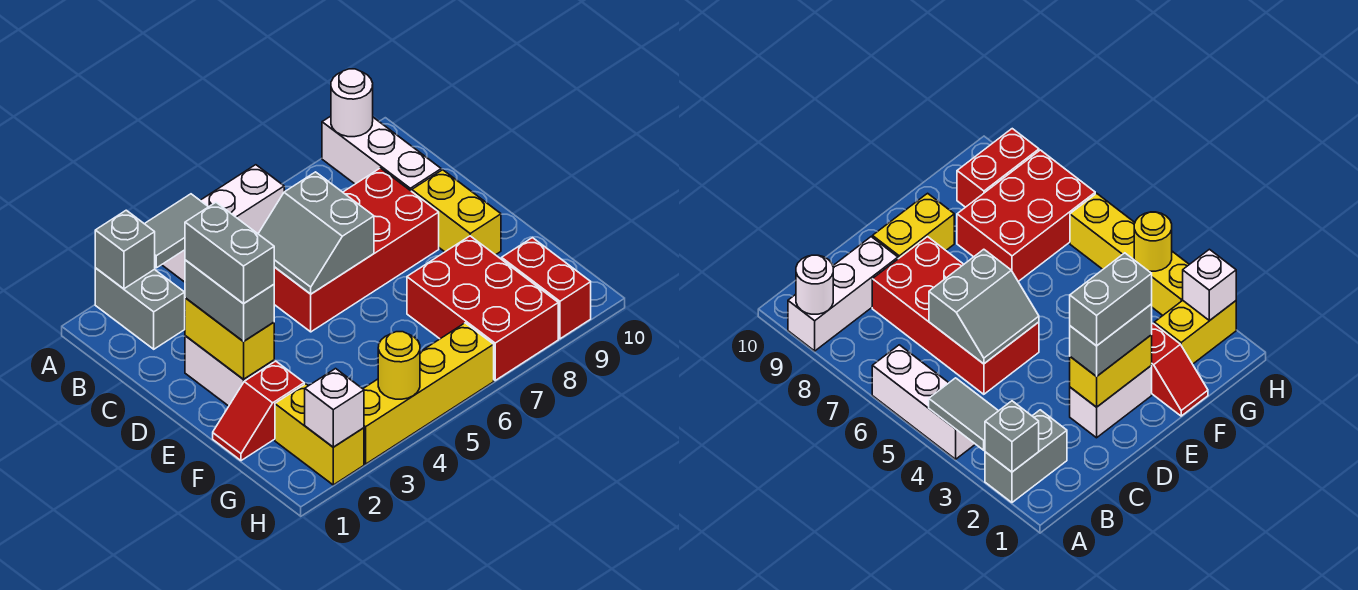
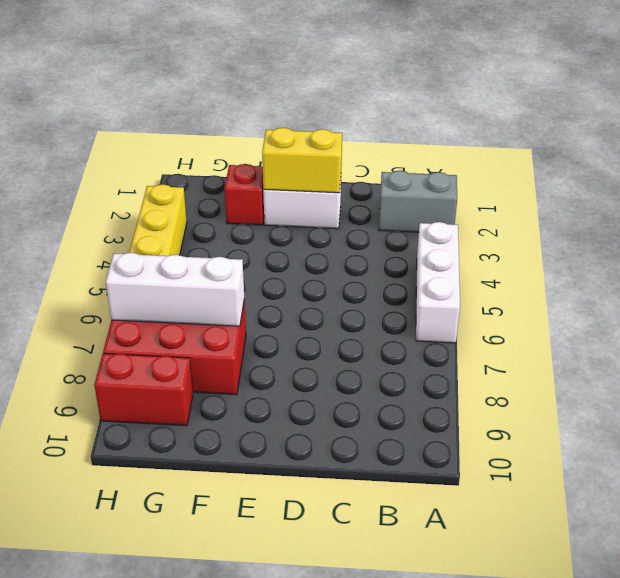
white 1x3 brick [106,253,244,326] -> white 1x3 brick moved to [322,116,441,191]
none -> red 2x4 brick [274,168,439,332]
none -> yellow 1x2 brick [412,170,501,255]
none -> yellow 1x2 brick [275,384,364,485]

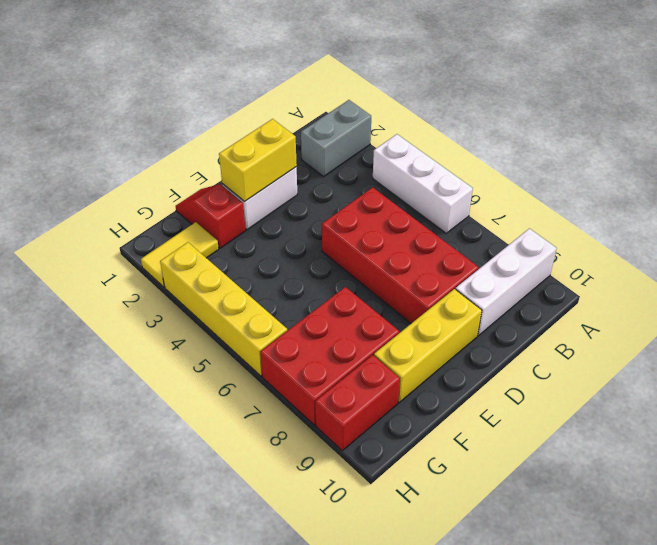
yellow 1x3 brick [374,289,482,403] -> yellow 1x2 brick [412,170,501,255]
yellow 1x2 tile [141,222,219,287] -> yellow 1x2 brick [275,384,364,485]
none -> grey 1x1 brick [95,210,155,289]
none -> grey 1x2 tile [145,194,208,268]
none -> white 1x1 round brick [331,69,373,137]

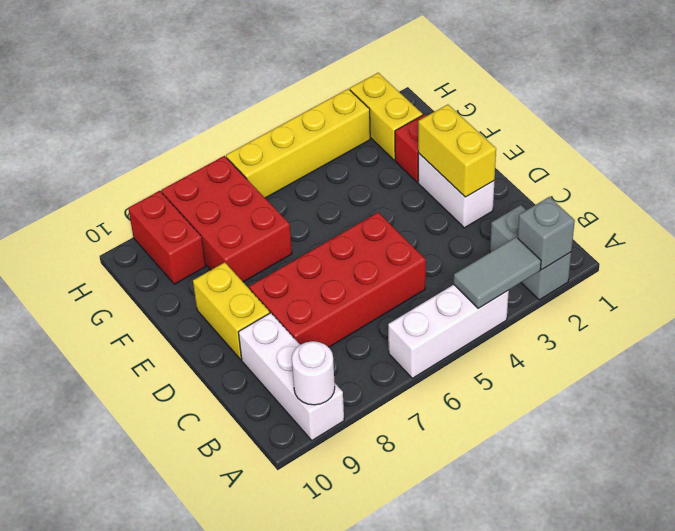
none -> grey 2x2 slope [258,172,374,294]
none -> white 1x1 brick [305,369,364,447]
none -> yellow 1x1 round brick [378,332,420,399]

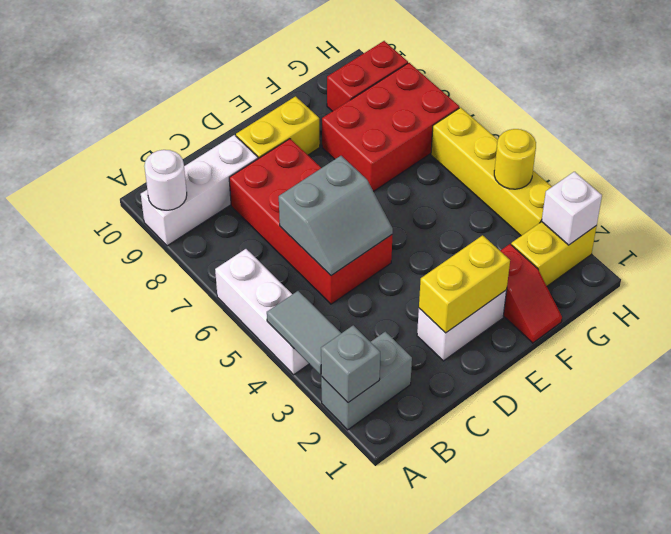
none -> grey 1x2 brick [185,260,274,342]
none -> grey 1x2 brick [185,203,274,304]

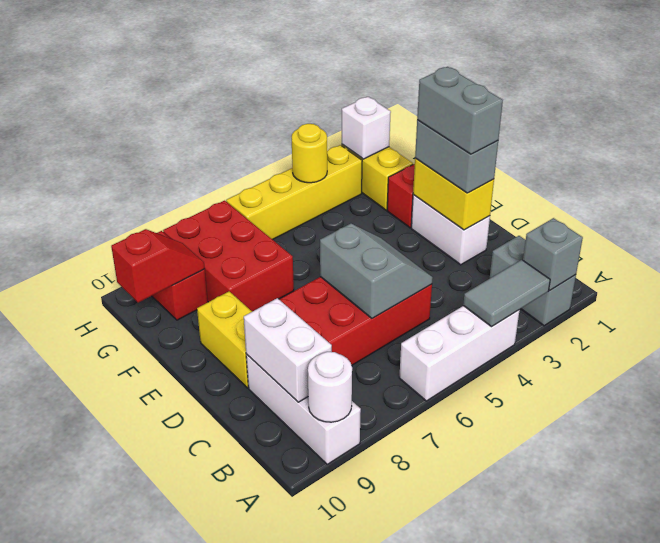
white 1x2 brick [244,298,332,402] -> none
red 1x2 slope [111,229,205,303] -> none

